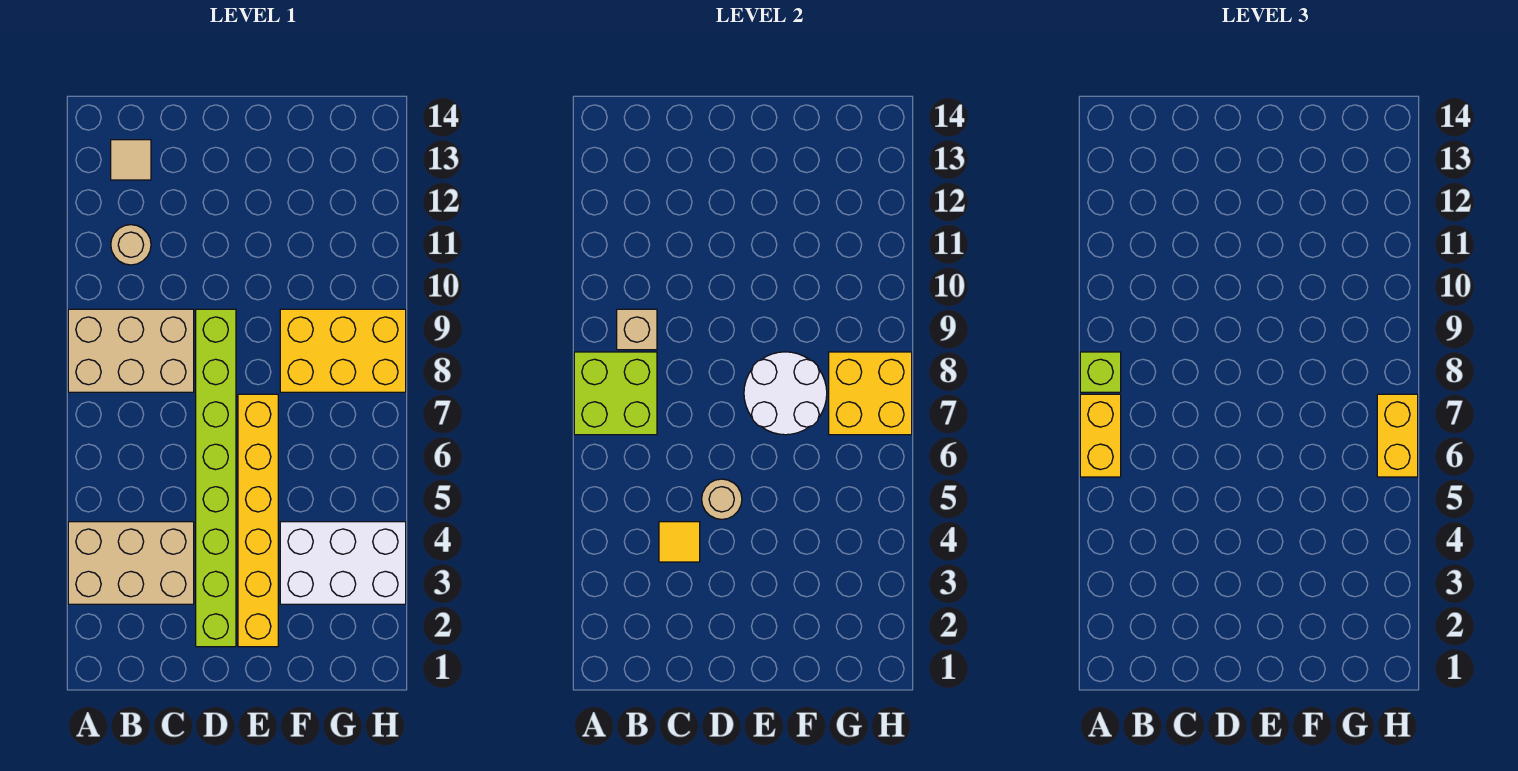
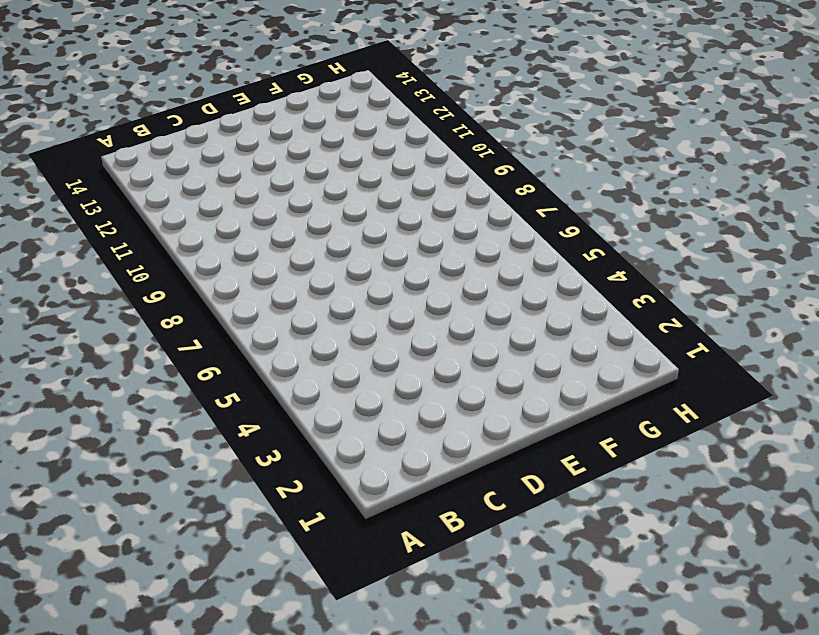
none -> tan 2x3 brick [68,522,194,604]
none -> tan 2x3 brick [68,309,194,392]
none -> tan 1x1 round brick [111,225,151,265]

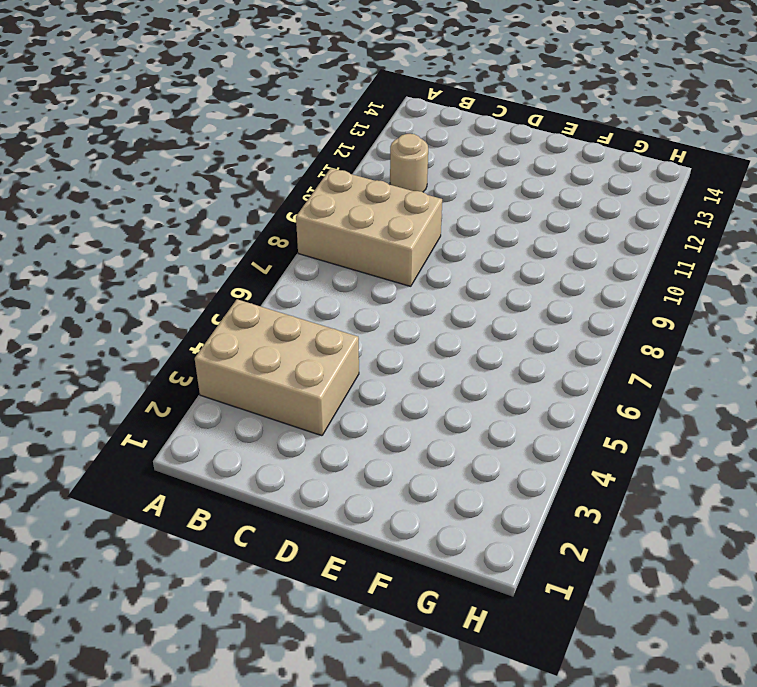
none -> tan 1x1 tile [111,140,151,180]
none -> lime 1x8 brick [196,309,236,647]
none -> yellow 1x6 brick [238,394,278,647]

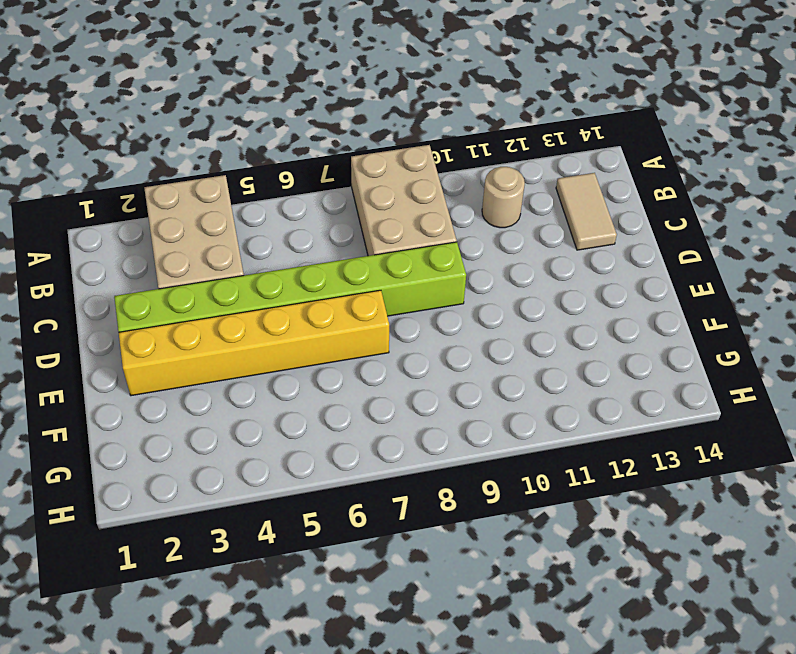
tan 1x2 tile [556,173,617,250] -> tan 1x1 tile [111,140,151,180]
none -> white 2x3 brick [280,522,406,604]
none -> yellow 2x3 brick [280,309,406,392]
none -> lime 2x2 brick [574,352,657,435]

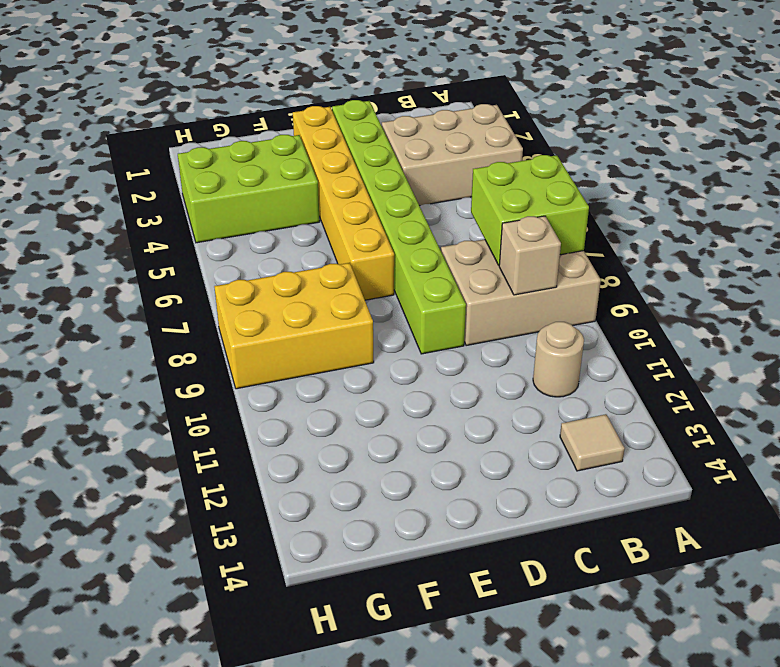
lime 2x3 brick [178,135,320,243] -> white 2x3 brick [280,522,406,604]
none -> yellow 1x1 tile [659,522,700,562]
none -> tan 1x1 round brick [702,479,742,519]
none -> white 2x2 round brick [744,352,827,435]

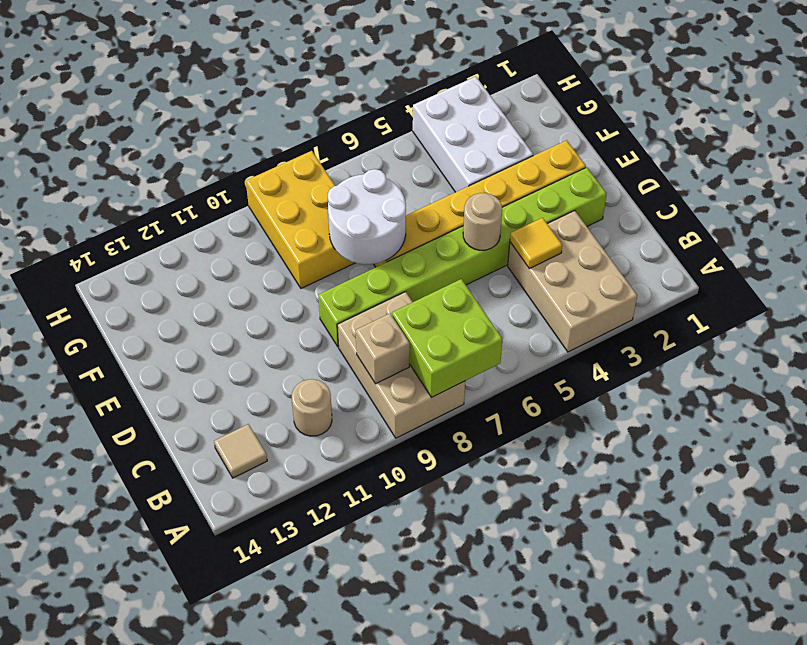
none -> yellow 2x2 brick [829,352,912,435]
none -> yellow 1x2 brick [1080,394,1121,477]
none -> lime 1x1 brick [1080,352,1121,392]

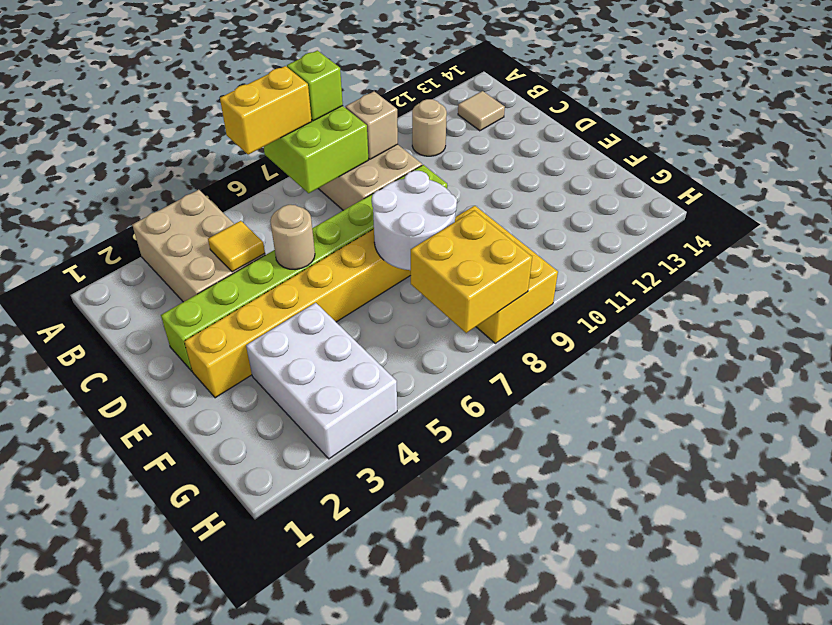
none -> yellow 1x2 brick [1377,394,1418,477]

